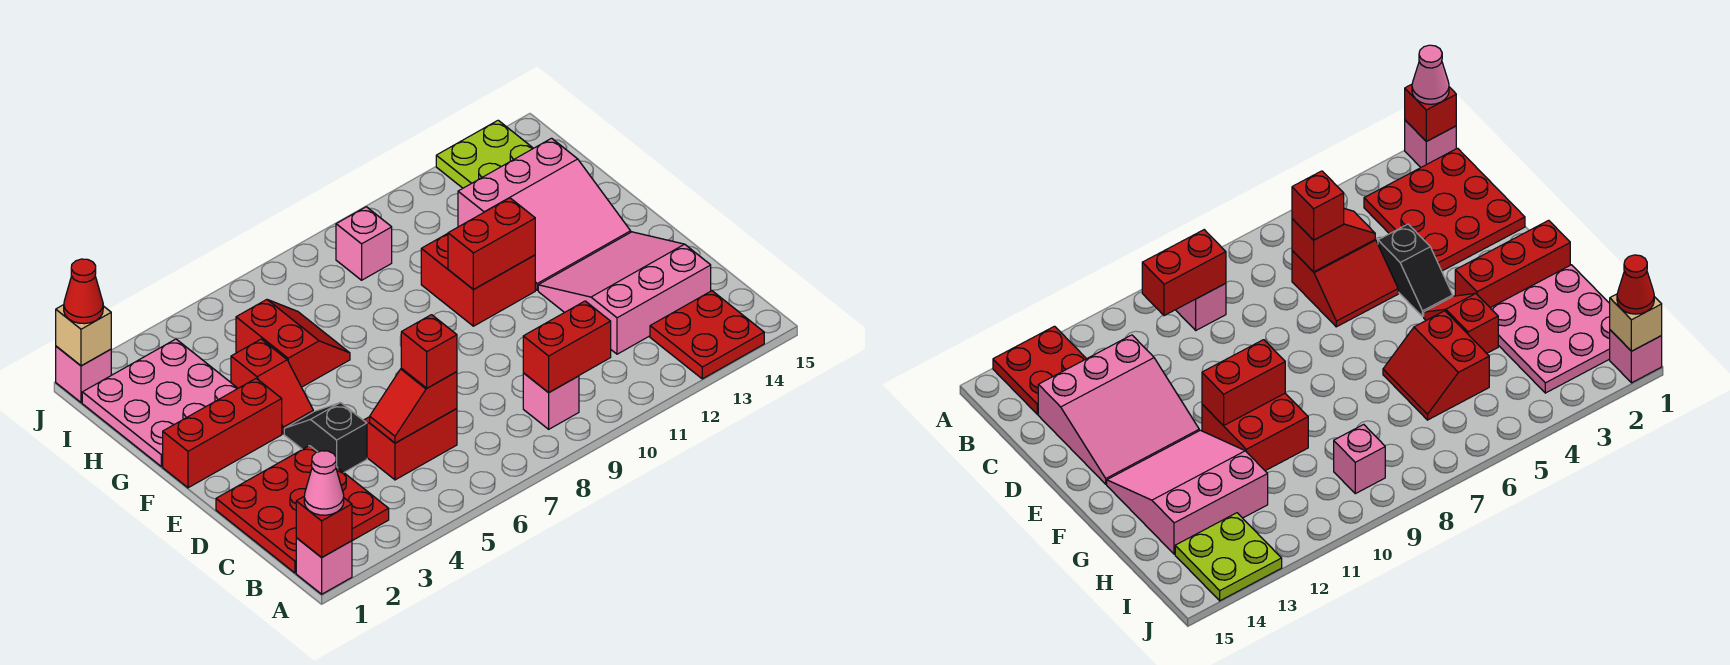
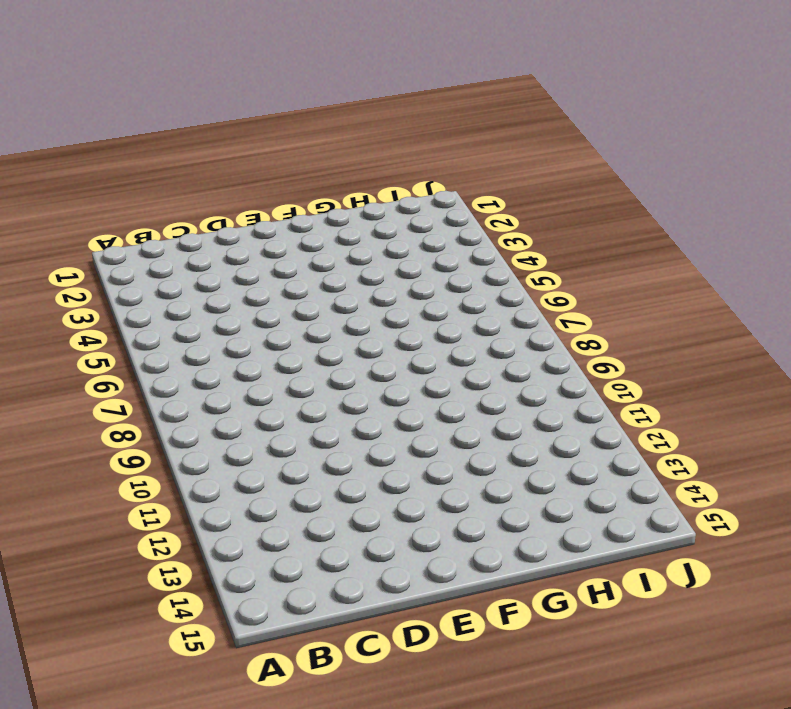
none -> pink 1x1 brick [296,538,352,594]
none -> red 2x2 plate [650,291,764,379]
none -> red 3x3 plate [216,446,389,573]

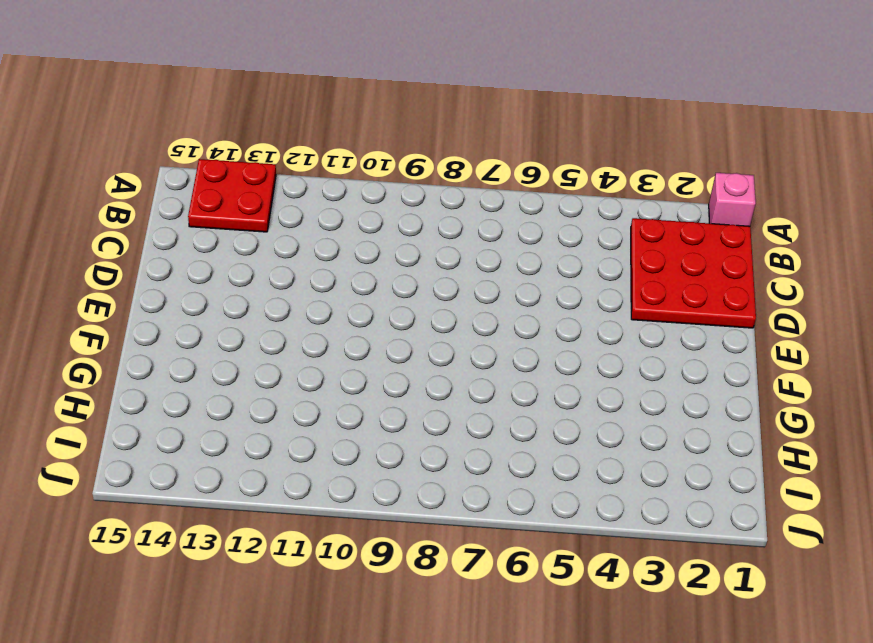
none -> pink 1x1 brick [523,373,579,429]
none -> red 2x2 slope [364,409,457,480]
none -> pink 3x3 slope [538,232,711,354]

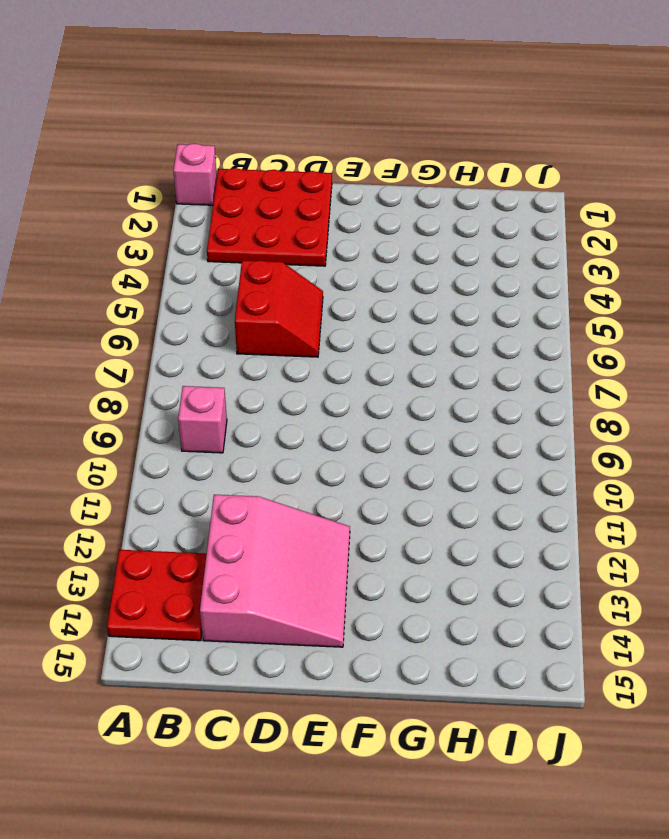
none -> black 1x2 slope [284,402,367,472]
none -> red 1x3 brick [163,378,282,488]
none -> red 1x2 slope [231,339,313,434]

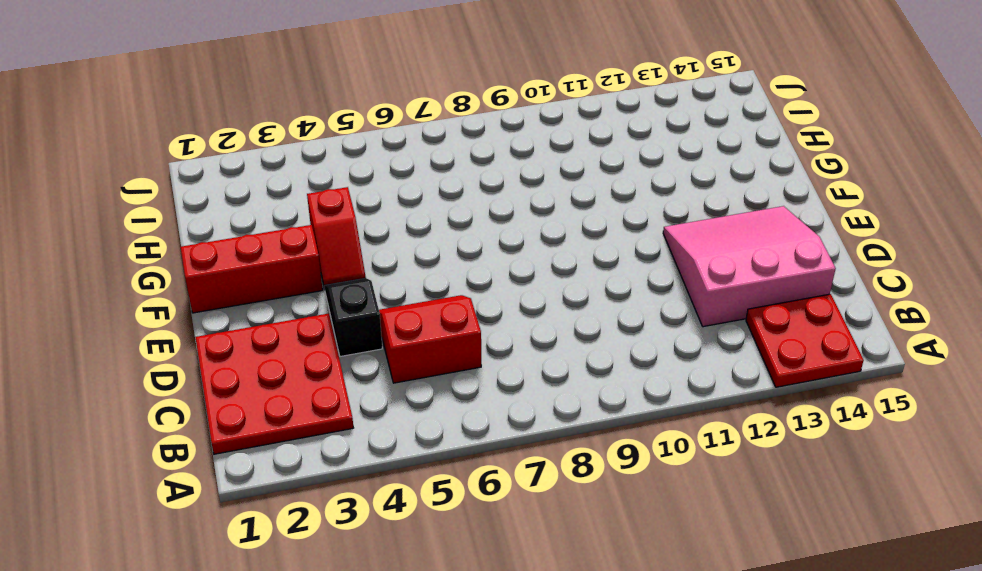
none -> pink 1x1 brick [296,538,352,594]
none -> pink 1x1 brick [523,373,579,429]
none -> red 2x2 brick [421,234,535,326]

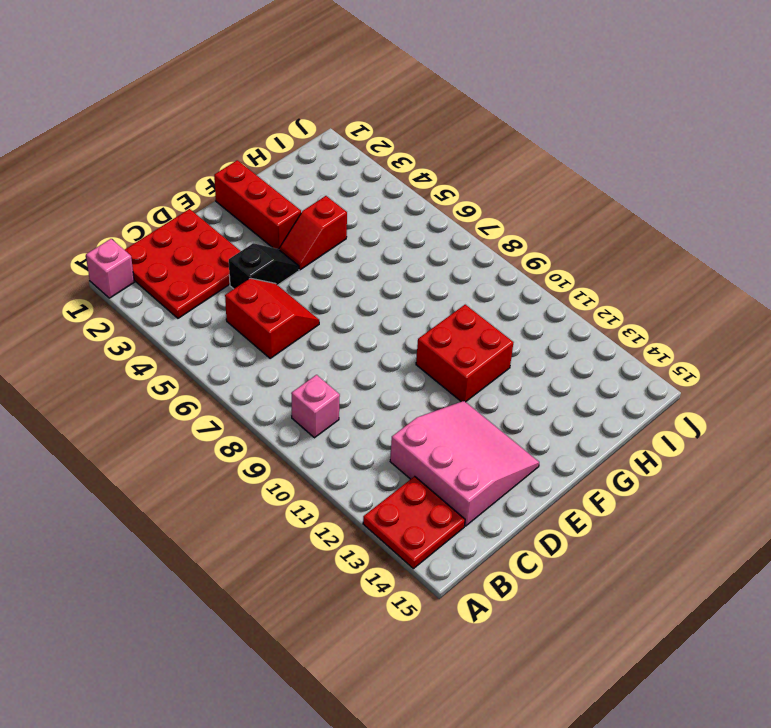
none -> pink 3x3 slope [458,138,631,290]
none -> pink 3x3 plate [82,339,238,466]
none -> red 2x2 slope [236,300,350,387]

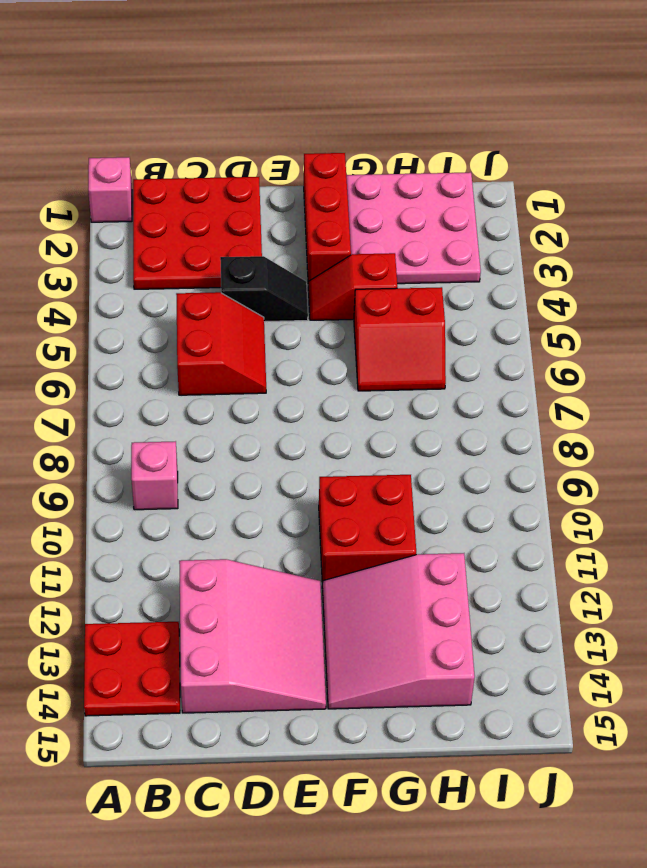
none -> pink 1x1 brick [336,207,392,280]
none -> lime 2x2 plate [436,120,533,188]
none -> pink 1x1 brick [56,346,111,403]

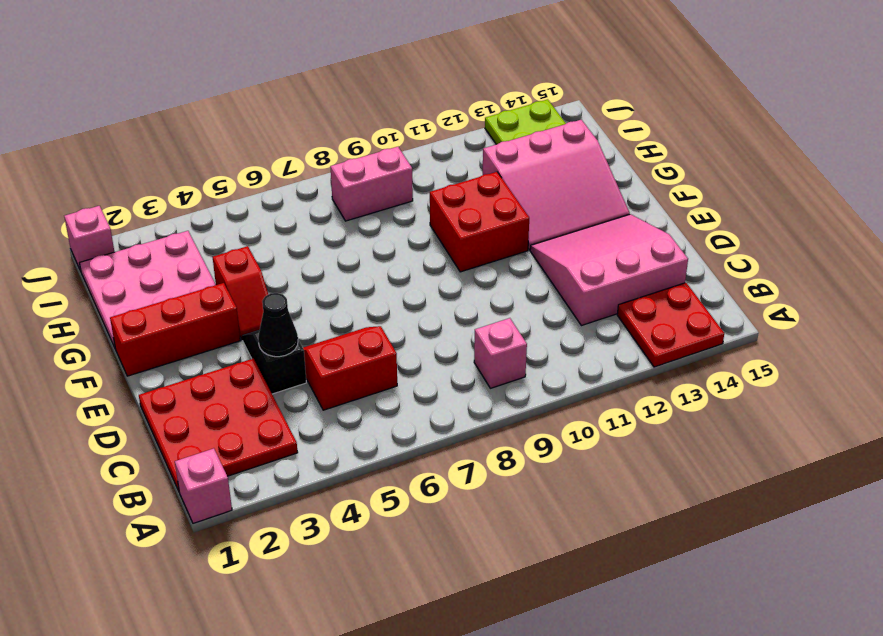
black 1x1 cone [258,293,298,357] -> none
pink 1x2 brick [330,147,413,221] -> pink 1x1 brick [336,207,392,280]
none -> red 2x2 slope [236,300,350,387]
none -> red 1x1 brick [296,497,352,557]
none -> red 1x2 brick [523,301,611,393]

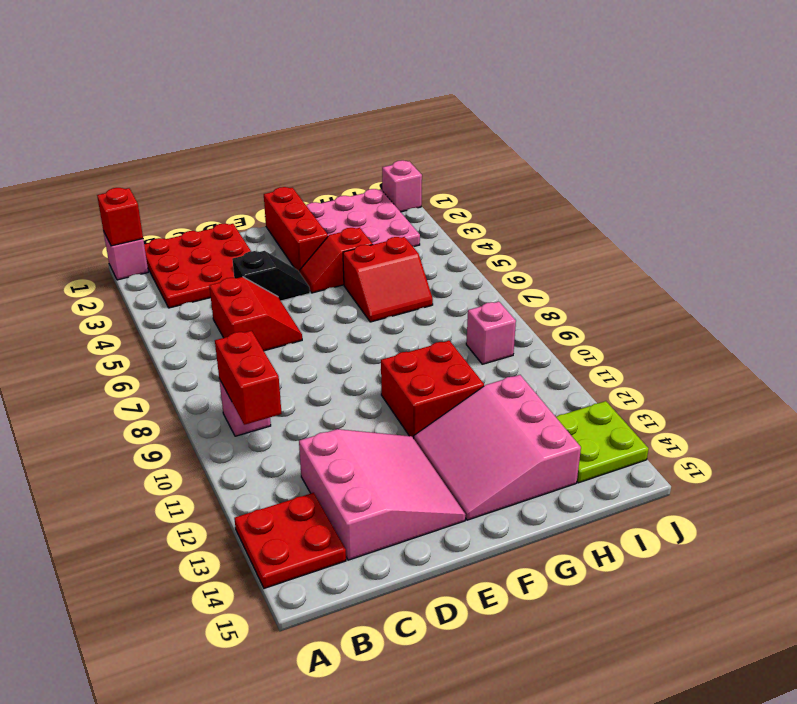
none -> red 1x2 slope [370,368,457,443]
none -> red 1x2 brick [448,198,535,290]
none -> tan 1x1 brick [56,305,111,366]

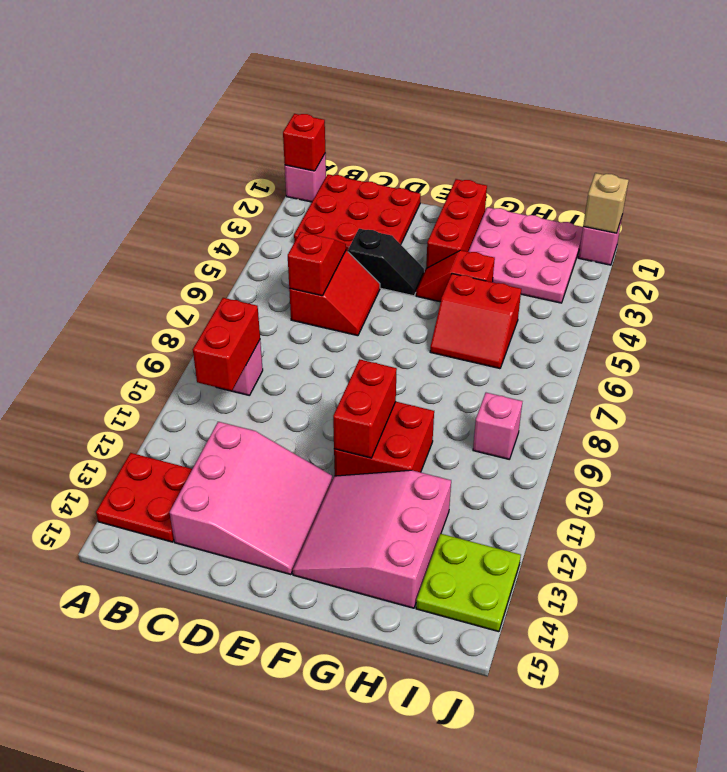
none -> pink 1x1 cone [304,451,344,515]
none -> red 1x1 brick [401,315,457,388]
none -> red 1x1 cone [64,259,103,324]

